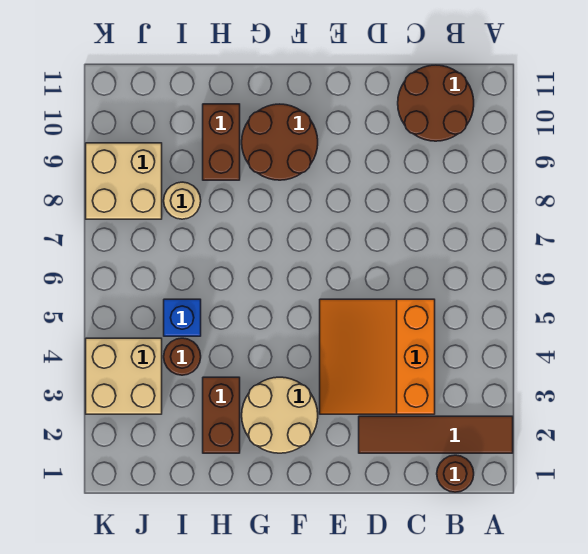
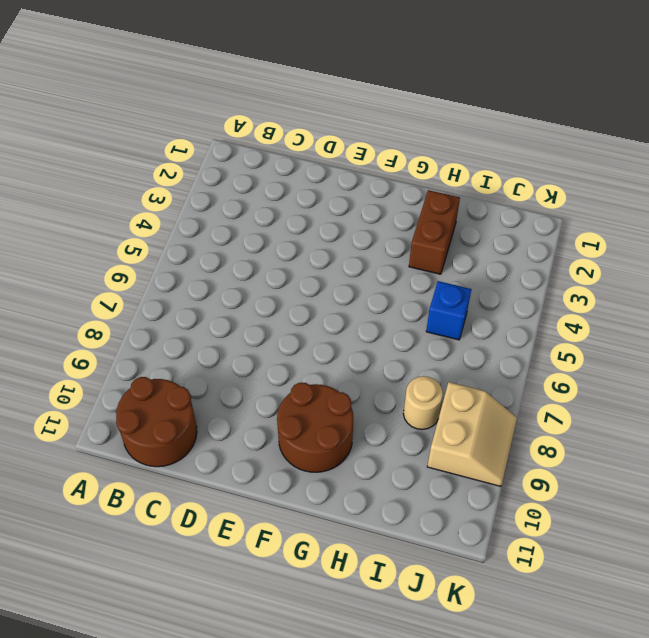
tan 2x2 slope [427,382,517,486] -> tan 2x2 brick [86,143,162,219]
none -> brown 1x4 tile [359,416,513,453]
none -> brown 1x1 round brick [437,455,474,492]
none -> orange 3x3 slope [320,299,435,414]

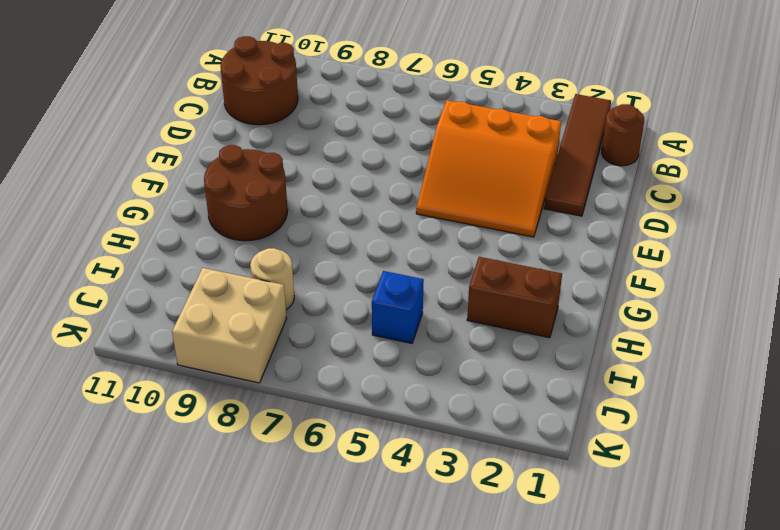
none -> tan 2x2 round brick [242,377,318,453]
none -> brown 1x2 brick [203,104,240,180]
none -> brown 1x1 round brick [164,338,201,375]

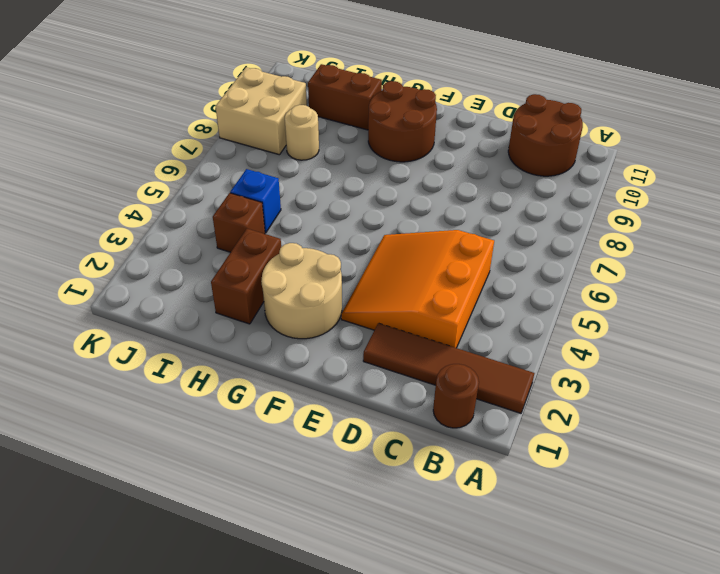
brown 1x2 brick [308,64,382,130] -> brown 1x2 brick turned to [203,104,240,180]
brown 1x1 brick [213,193,265,252] -> brown 1x1 round brick [164,338,201,375]
none -> tan 2x2 brick [86,338,162,414]

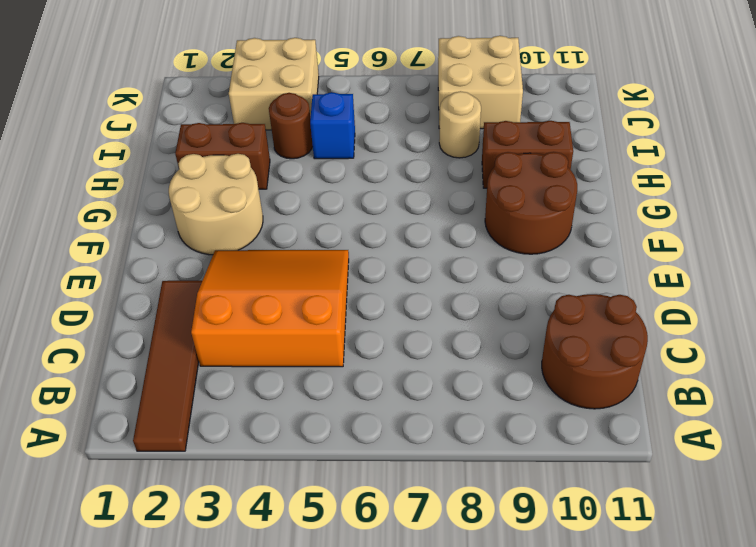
none -> brown 1x1 round brick [437,455,474,492]

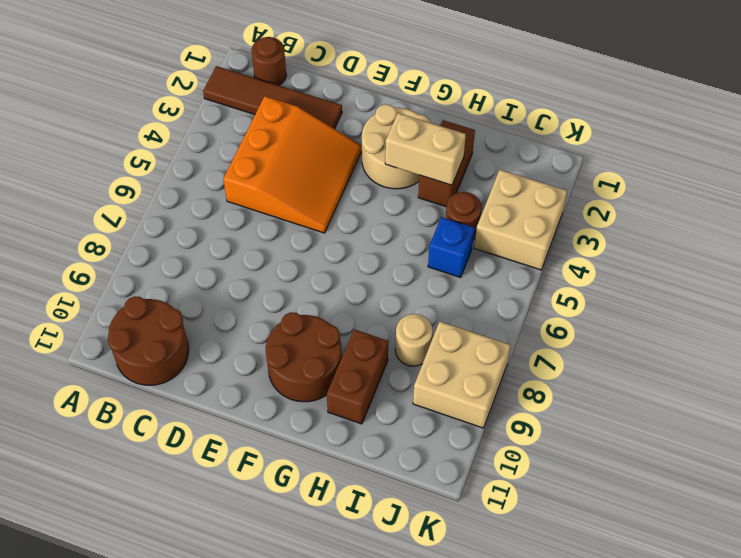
tan 1x2 brick [385,113,466,185] -> none

